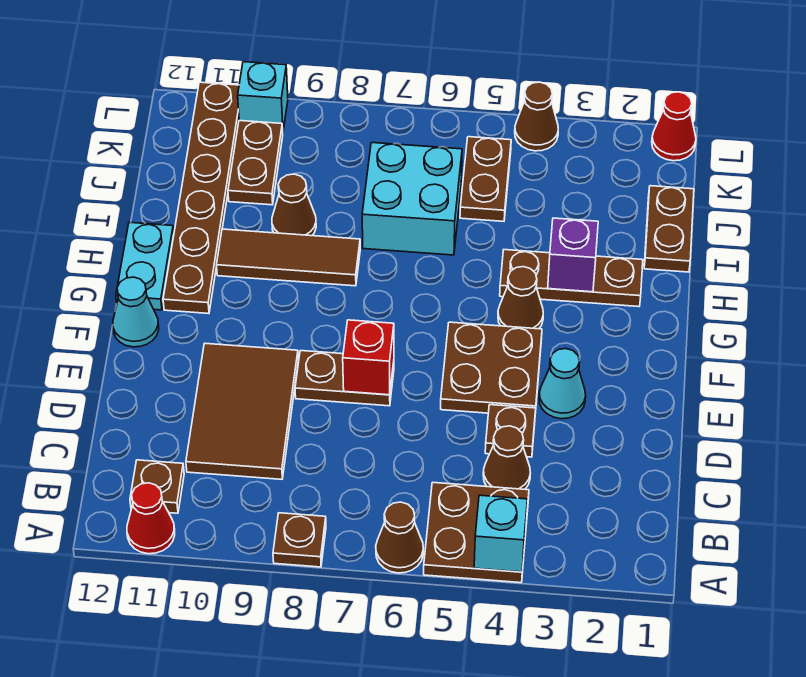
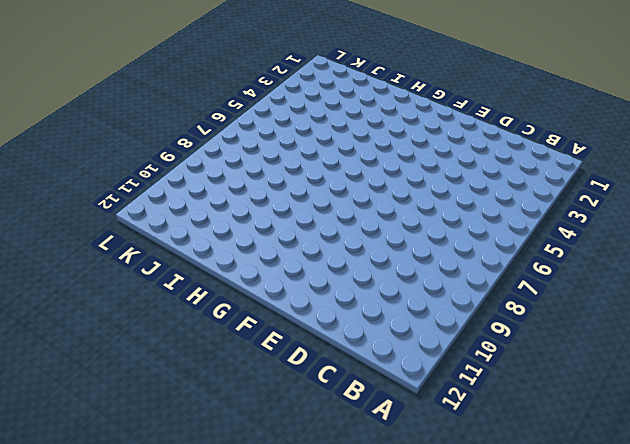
none -> brown 2x2 plate [424,483,529,583]
none -> brown 1x1 cone [376,502,423,573]
none -> brown 1x1 plate [273,513,326,567]

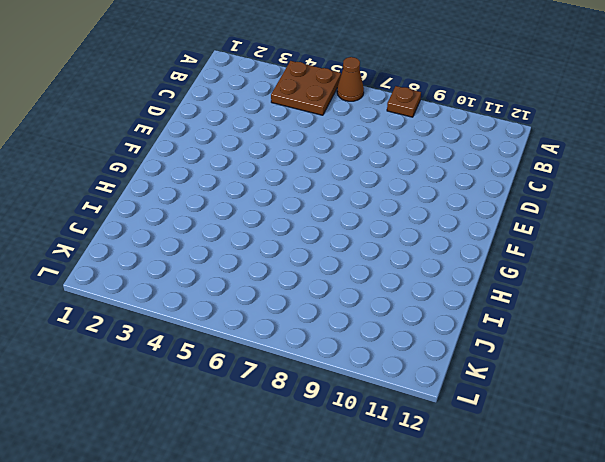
none -> red 1x1 cone [127,483,175,554]
none -> brown 1x1 plate [130,460,184,513]
none -> brown 1x1 cone [483,426,530,489]

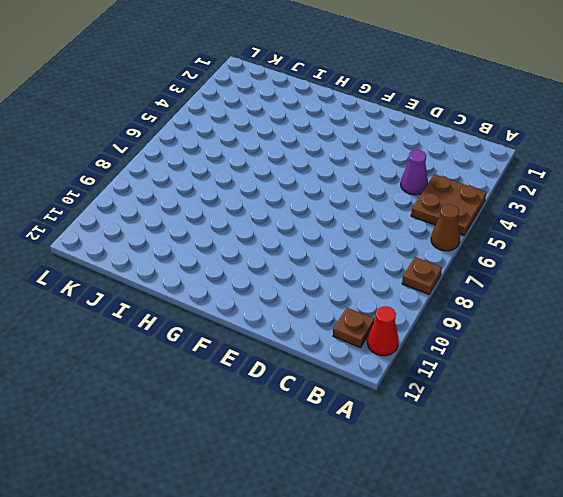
purple 1x1 cone [401,150,428,195] -> brown 1x1 cone [483,426,530,489]
none -> brown 2x3 tile [186,343,298,479]
none -> brown 1x1 plate [485,405,536,457]
none -> cyan 1x1 cone [539,349,586,419]

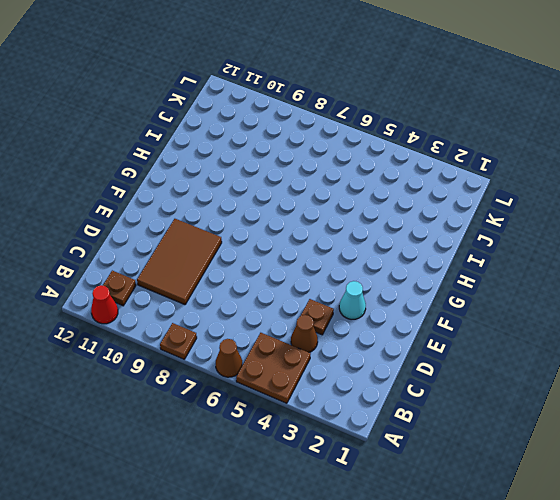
none -> brown 2x2 plate [441,322,542,413]
none -> brown 1x2 plate [295,351,394,406]
none -> cyan 1x1 cone [113,277,159,347]

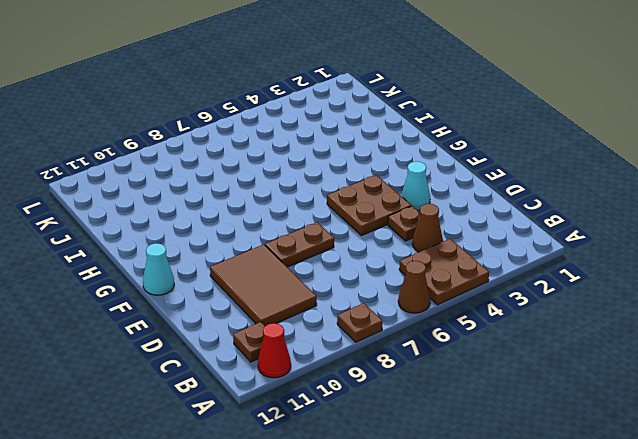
none -> brown 1x1 cone [498,267,543,329]
none -> brown 1x6 plate [163,82,239,314]
none -> cyan 1x2 plate [116,222,174,310]

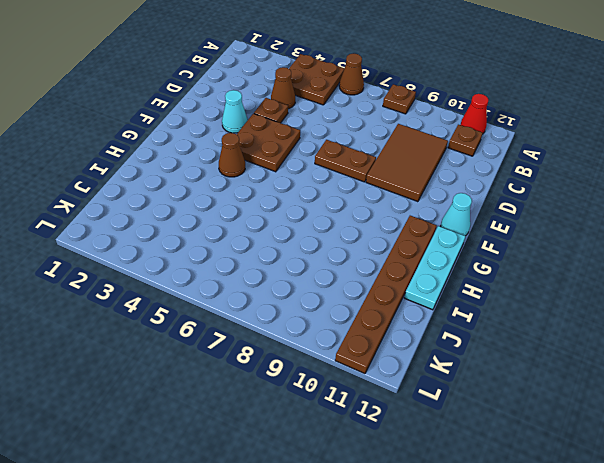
cyan 1x3 plate [404,226,465,310] -> cyan 1x2 plate [116,222,174,310]
none -> brown 1x3 plate [500,250,643,307]
none -> brown 1x3 tile [217,229,360,286]
none -> brown 1x2 plate [644,186,694,272]

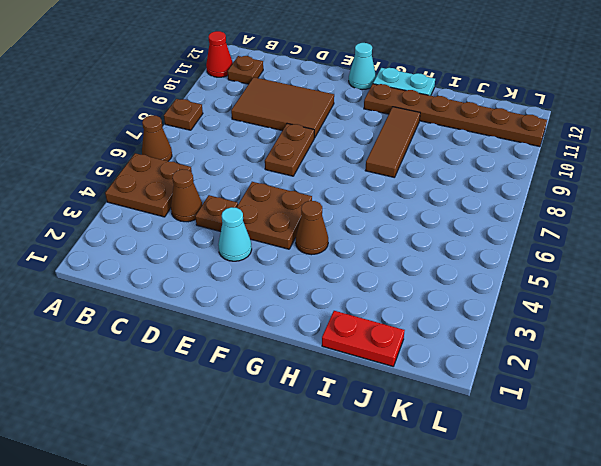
red 1x2 plate [322,311,405,366] -> brown 1x2 plate [644,186,694,272]
none -> brown 1x3 plate [500,250,643,307]
none -> cyan 2x2 brick [362,143,462,255]
none -> brown 1x1 cone [272,174,316,236]

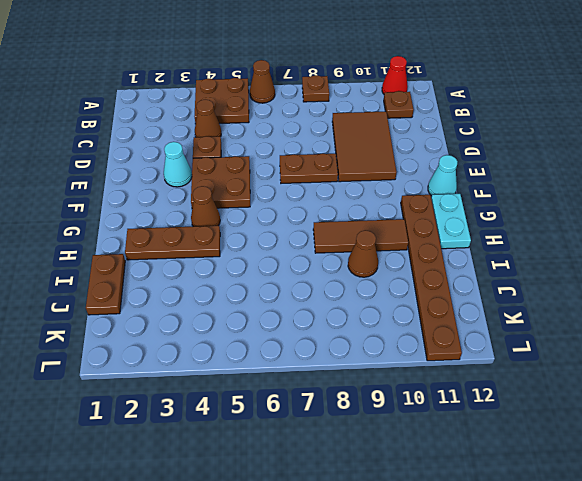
none -> cyan 2x2 brick [362,143,462,255]
none -> brown 1x2 plate [460,137,511,221]
none -> brown 1x2 plate [228,121,283,205]

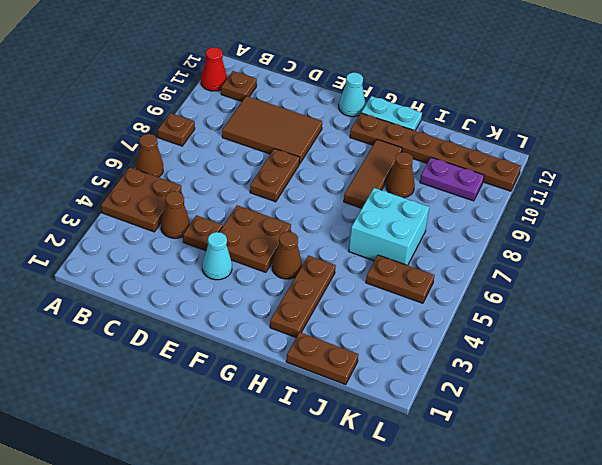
purple 1x2 plate [420,157,484,201] -> brown 1x2 plate [228,121,283,205]
none -> red 1x1 cone [652,92,696,161]
none -> brown 1x1 cone [515,82,558,151]
none -> cyan 1x1 brick [238,62,288,130]

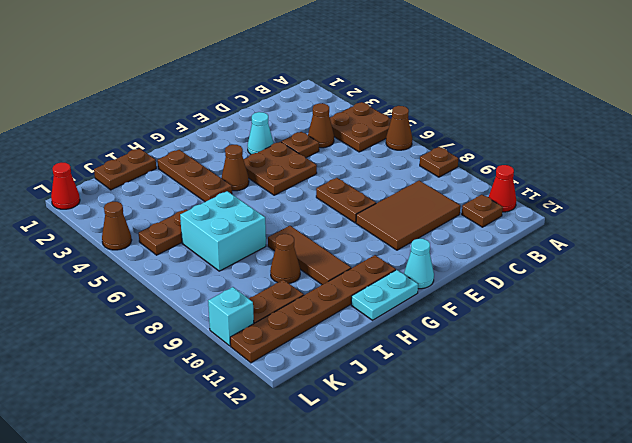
none -> cyan 1x1 brick [474,495,527,572]
none -> red 1x1 brick [343,320,394,395]
none -> purple 1x1 brick [548,218,598,292]

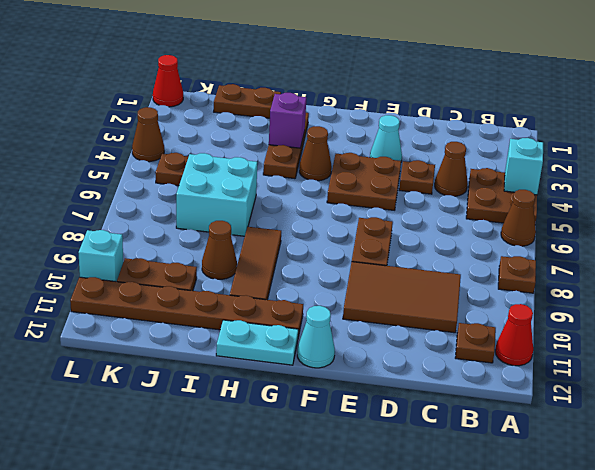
none -> red 1x1 brick [343,320,394,395]

